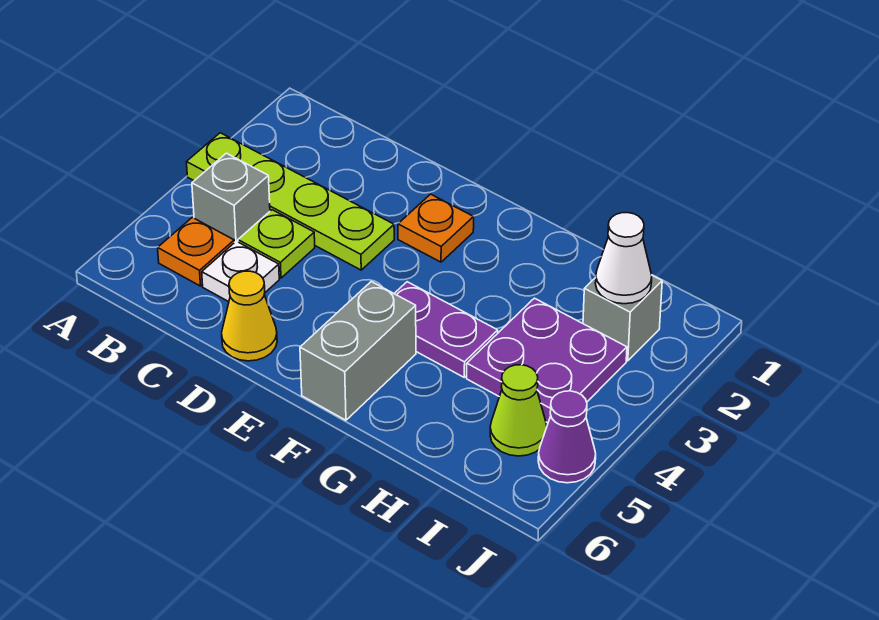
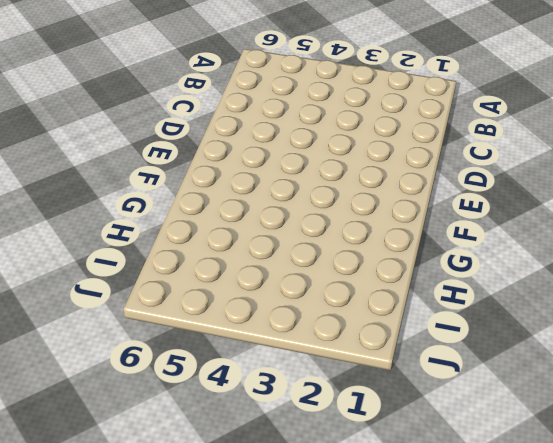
none -> lime 1x4 plate [187,133,394,270]
none -> grey 1x1 brick [192,153,270,243]
none -> orange 1x1 plate [158,217,234,286]

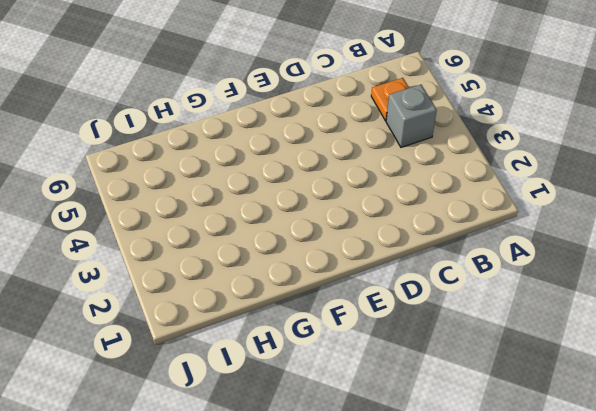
none -> lime 1x4 plate [187,133,394,270]
none -> lime 1x1 plate [238,210,315,278]
none -> white 1x1 plate [202,241,279,302]

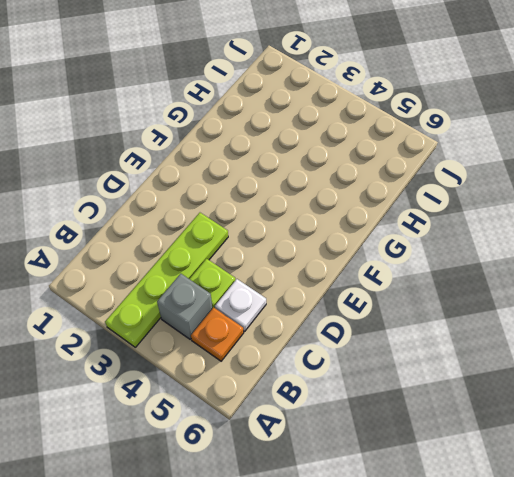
none -> yellow 1x1 cone [222,271,277,361]
none -> orange 1x1 plate [398,194,474,262]
none -> purple 1x2 plate [394,282,498,377]

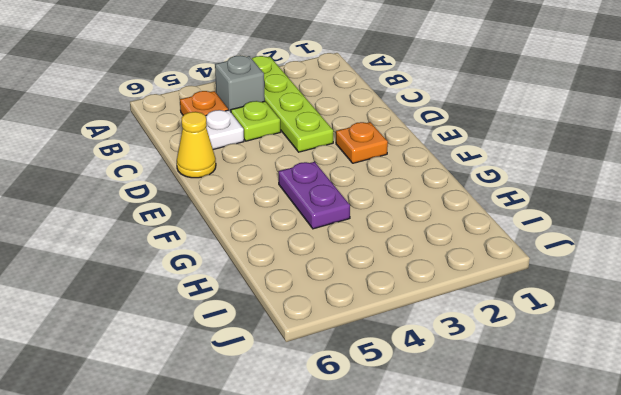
none -> grey 1x2 brick [300,282,416,420]
none -> purple 2x2 plate [467,298,627,423]
none -> grey 1x1 brick [583,276,662,361]

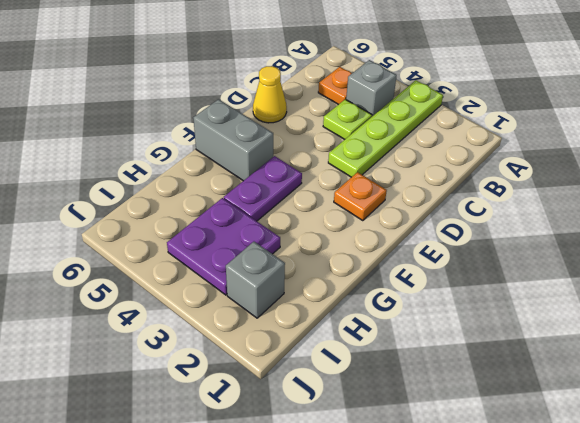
none -> white 1x1 plate [202,241,279,302]
none -> lime 1x1 cone [490,365,547,456]
none -> purple 1x1 cone [538,391,596,483]

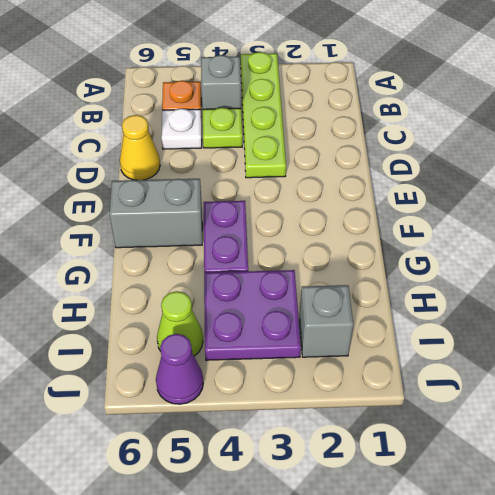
none -> orange 1x1 plate [398,194,474,262]
none -> white 1x1 cone [595,213,652,304]

